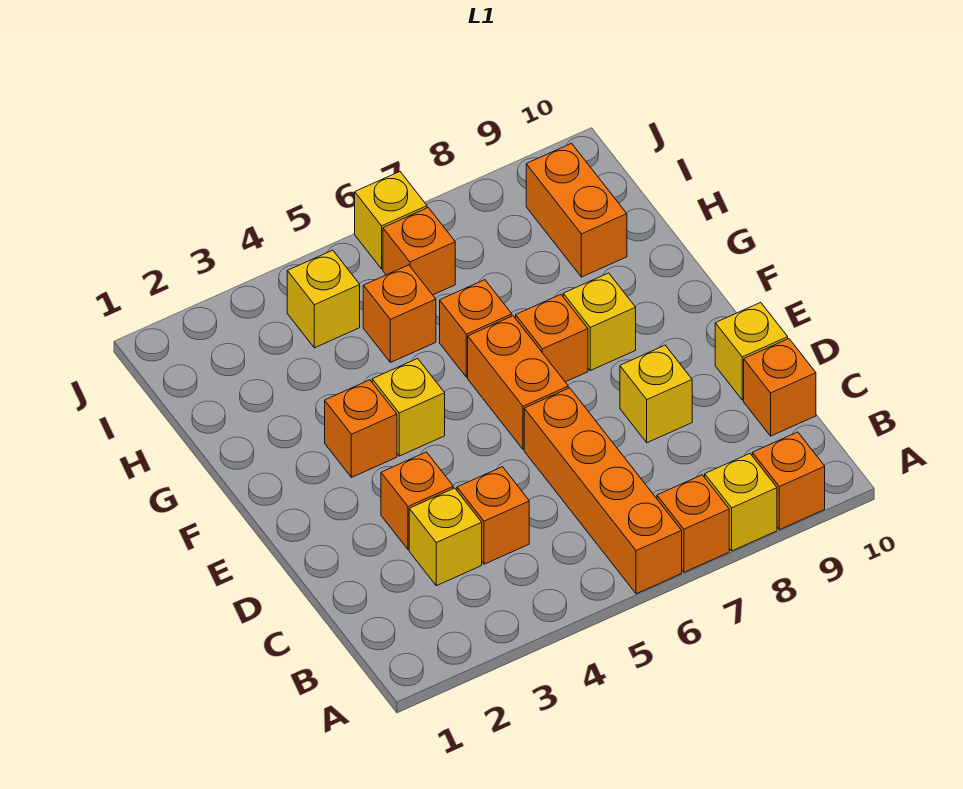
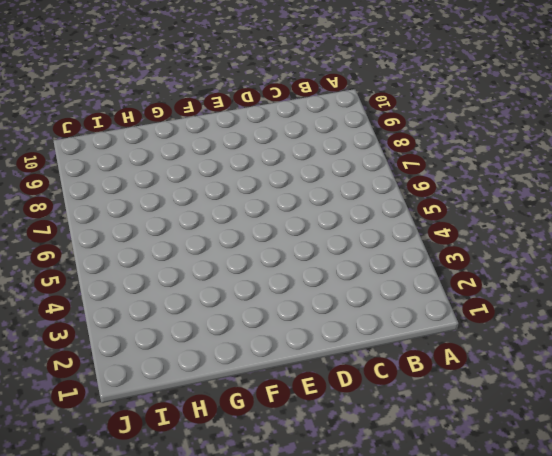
none -> orange 1x4 brick [524,388,682,594]
none -> orange 1x1 brick [657,475,729,572]
none -> yellow 1x1 brick [705,454,777,551]

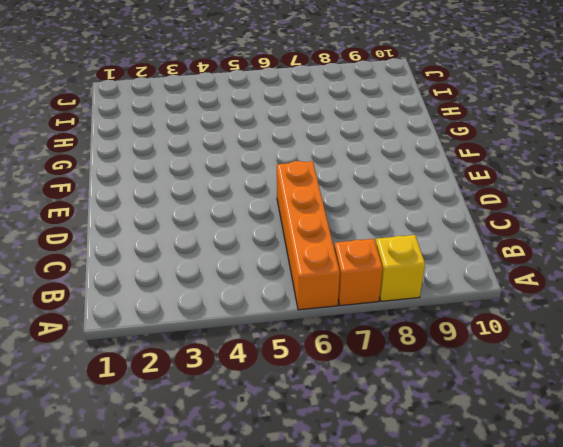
none -> orange 1x1 brick [752,432,825,530]
none -> yellow 1x1 brick [409,488,482,586]
none -> orange 1x1 brick [457,467,529,564]

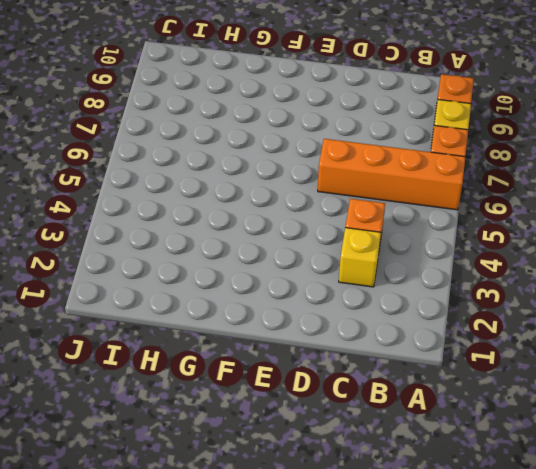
none -> orange 1x1 brick [744,339,816,436]
none -> orange 1x1 brick [381,452,453,550]
none -> yellow 1x1 brick [620,345,692,443]

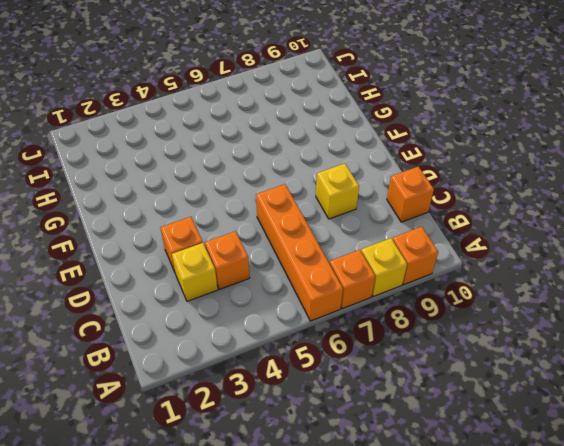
none -> yellow 1x1 brick [715,302,788,400]
none -> orange 1x2 brick [468,316,568,449]
none -> orange 1x1 brick [325,380,397,477]

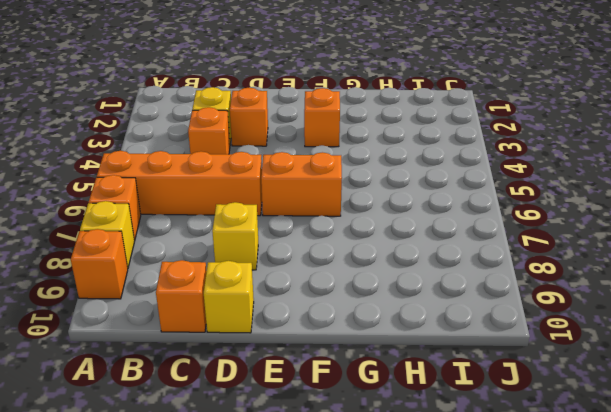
none -> yellow 1x1 brick [372,359,445,456]
none -> orange 1x1 brick [516,295,588,382]
none -> yellow 1x1 brick [563,273,636,371]

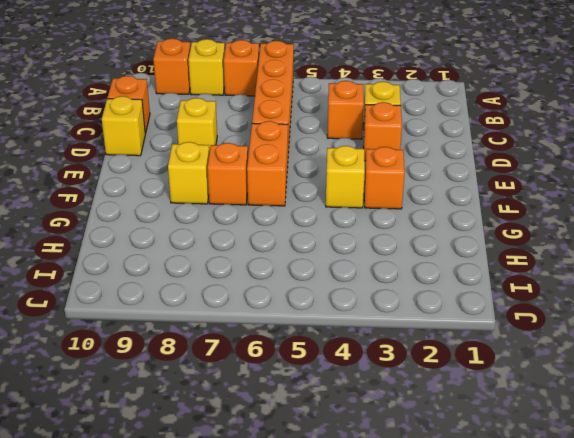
none -> orange 1x1 brick [440,280,512,377]
none -> orange 1x1 brick [363,265,436,363]
none -> orange 1x2 brick [526,144,627,277]

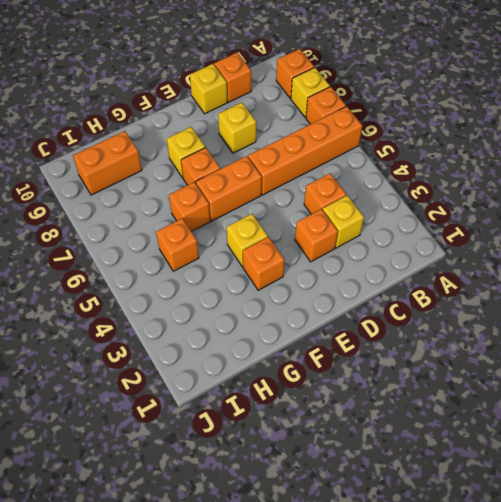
none -> yellow 1x1 brick [287,250,360,348]
none -> orange 1x1 brick [383,208,455,295]
none -> yellow 1x1 brick [355,172,427,269]

